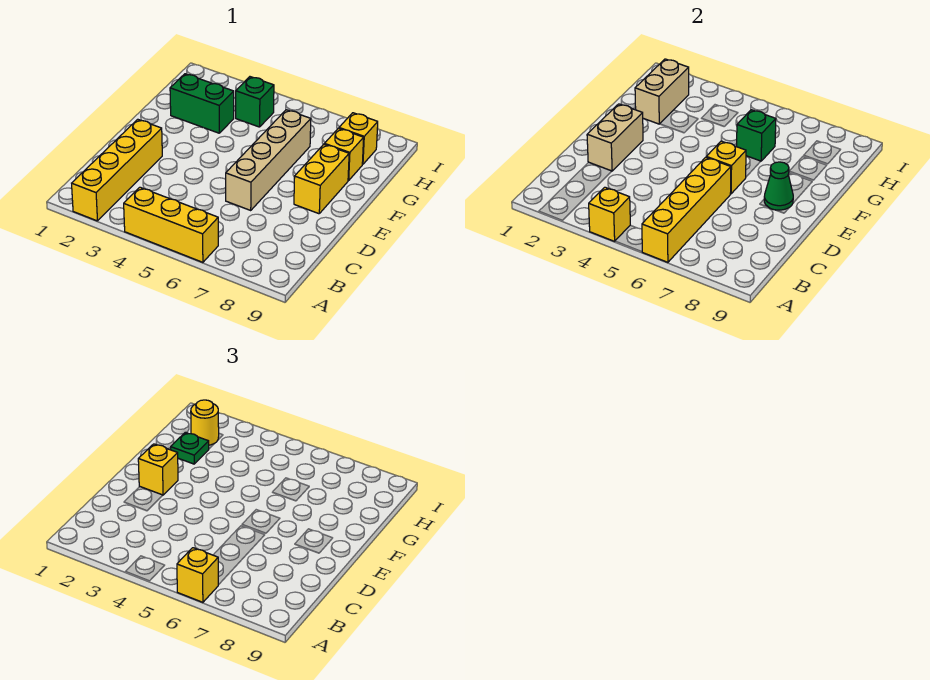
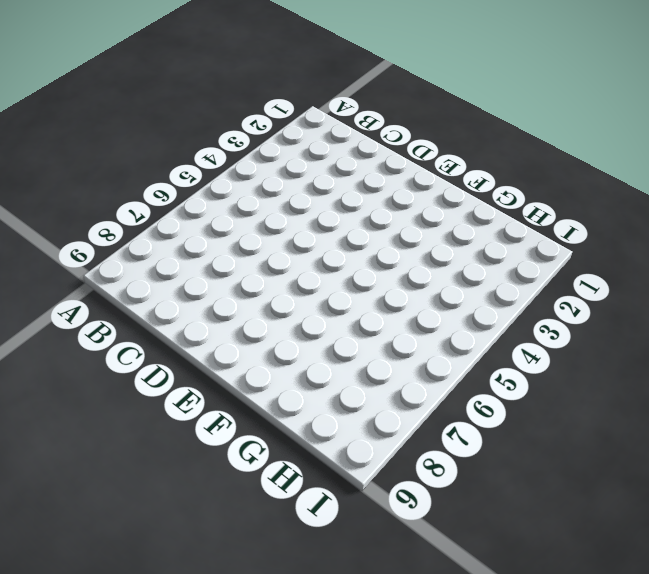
none -> yellow 1x4 brick [72,119,162,221]
none -> yellow 1x3 brick [124,187,218,262]
none -> tan 1x4 brick [226,110,311,210]

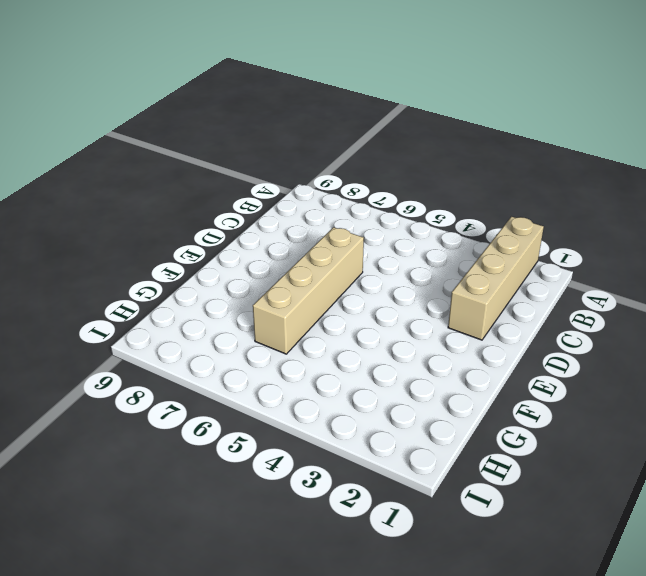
tan 1x4 brick [448,217,544,340] -> yellow 1x4 brick [72,119,162,221]
none -> yellow 1x3 brick [124,187,218,262]
none -> yellow 1x2 brick [294,144,349,214]
none -> green 1x2 brick [170,74,234,133]

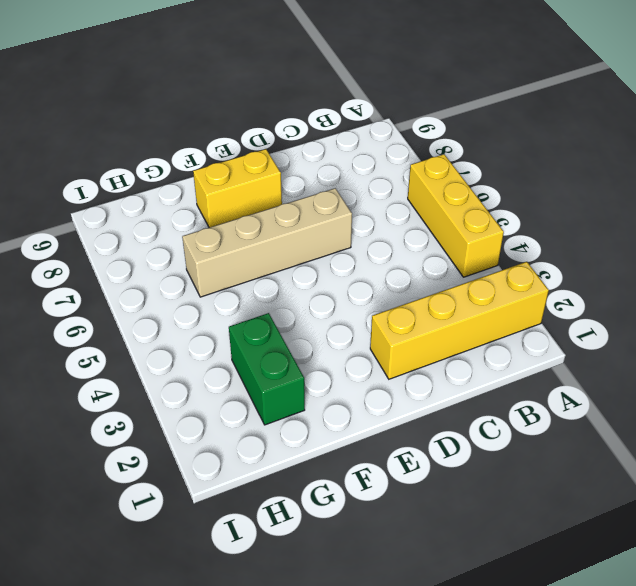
none -> yellow 1x1 brick [325,128,364,181]
none -> green 1x1 brick [236,77,274,127]
none -> yellow 1x1 brick [339,113,378,164]

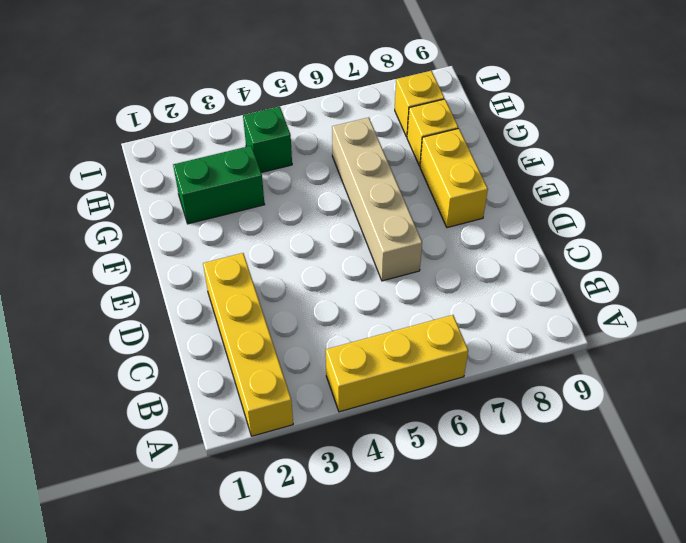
none -> yellow 1x1 brick [589,187,630,241]
none -> yellow 1x4 brick [642,157,731,262]
none -> tan 1x2 brick [587,104,643,171]

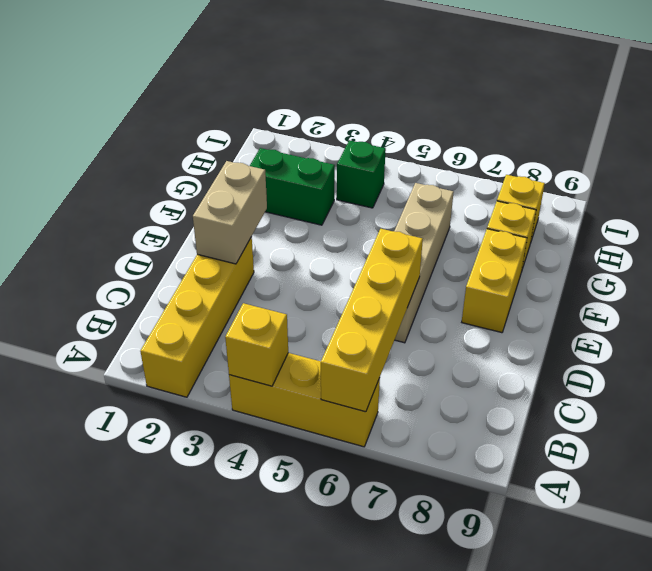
none -> yellow 1x1 brick [706,141,746,194]
none -> green 1x1 cone [764,162,793,210]
none -> tan 1x2 brick [635,59,689,124]

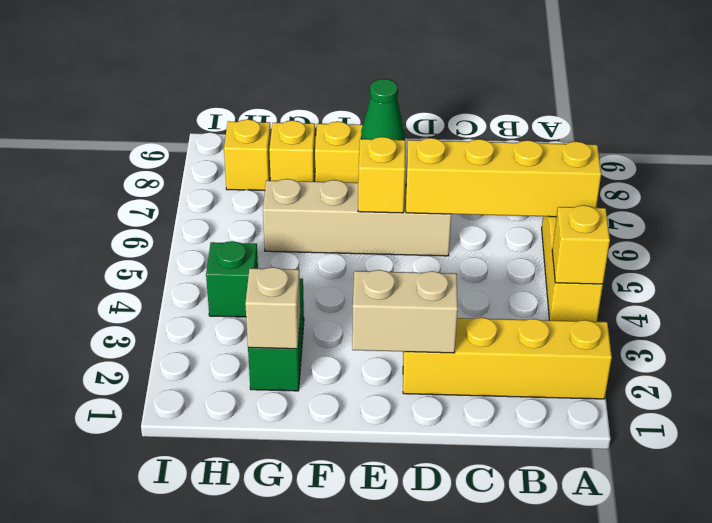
tan 1x1 brick [245,267,300,349] -> tan 1x2 brick [635,59,689,124]
none -> green 1x1 brick [737,110,776,161]
none -> yellow 1x1 brick [177,548,218,602]
none -> yellow 1x1 brick [138,444,178,495]

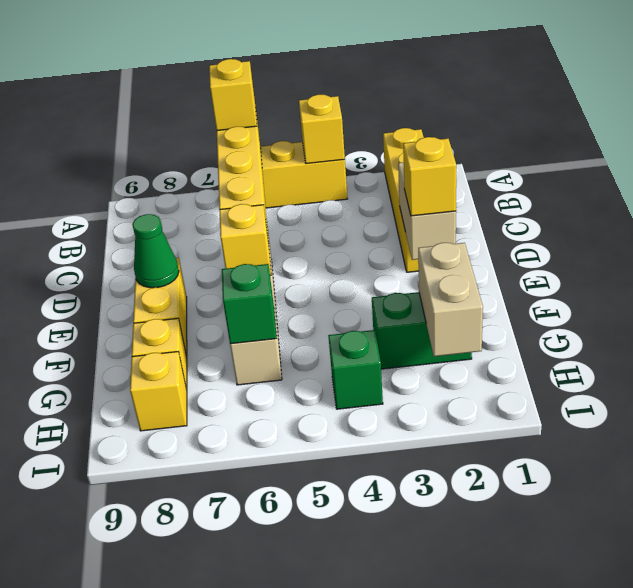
none -> green 1x1 plate [171,432,209,464]
none -> yellow 1x1 round brick [191,400,219,445]

